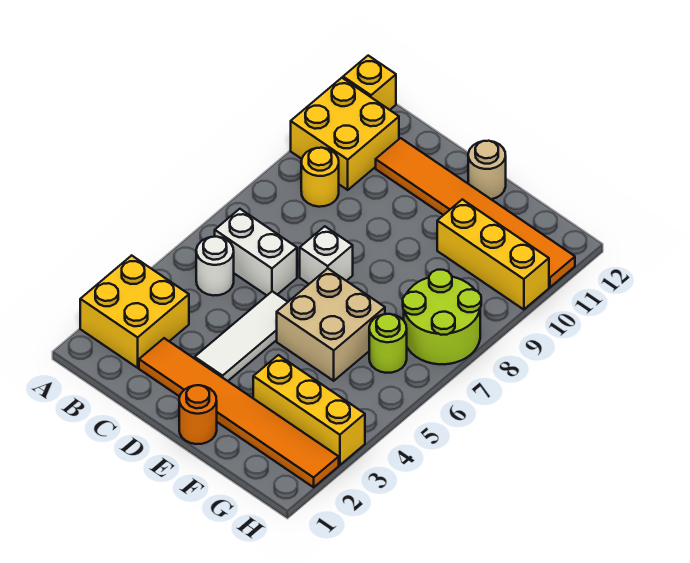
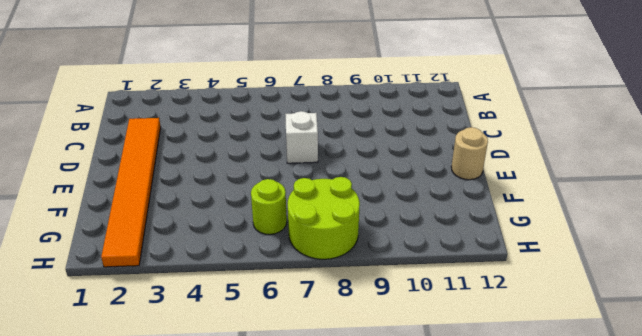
none -> yellow 2x2 brick [80,255,189,368]
none -> yellow 2x2 brick [291,78,399,190]
none -> yellow 1x1 brick [343,56,396,110]

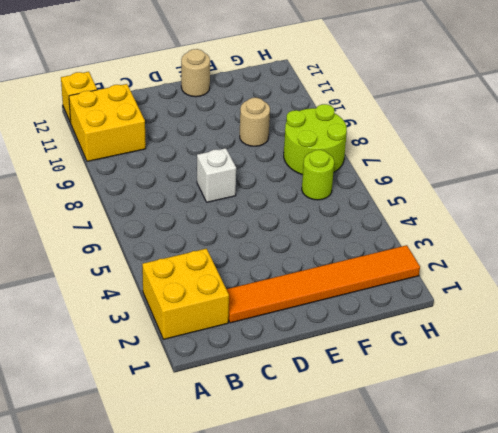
tan 1x1 round brick [240,98,270,146] -> none
none -> white 1x1 round brick [196,237,234,296]
none -> white 1x2 brick [215,209,297,295]
none -> yellow 1x1 round brick [301,148,339,207]

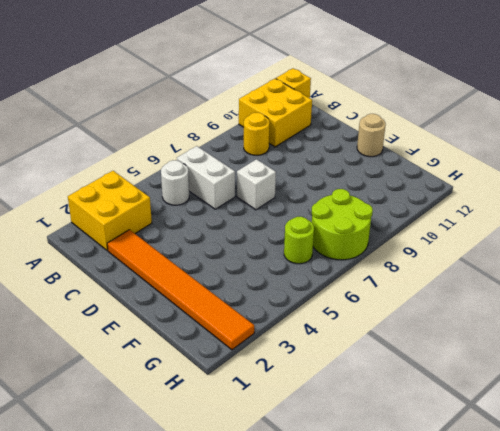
none -> orange 1x6 tile [376,138,575,287]
none -> white 1x3 tile [195,291,287,381]
none -> orange 1x1 round brick [179,385,217,444]

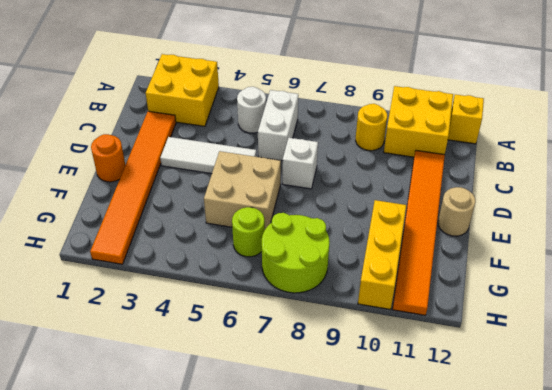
none -> yellow 1x3 brick [253,355,365,465]

